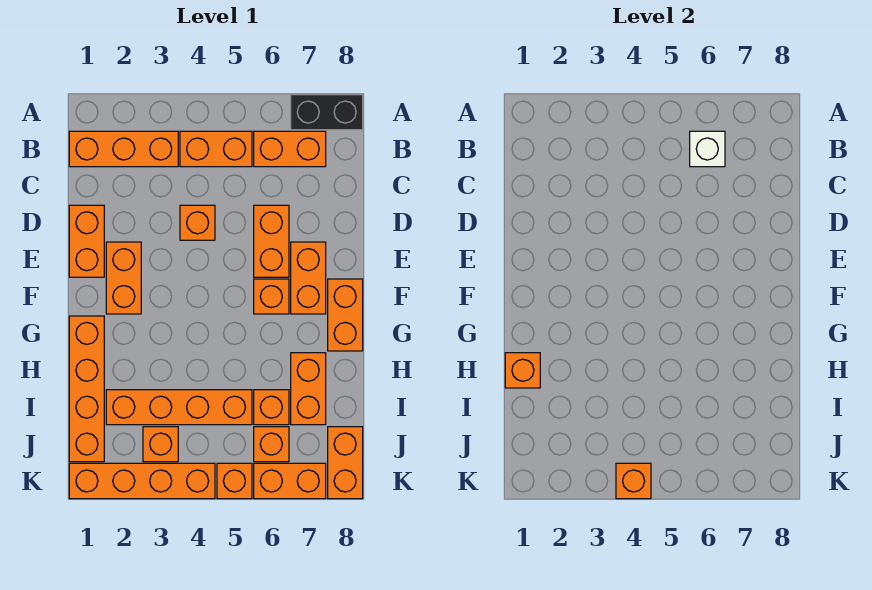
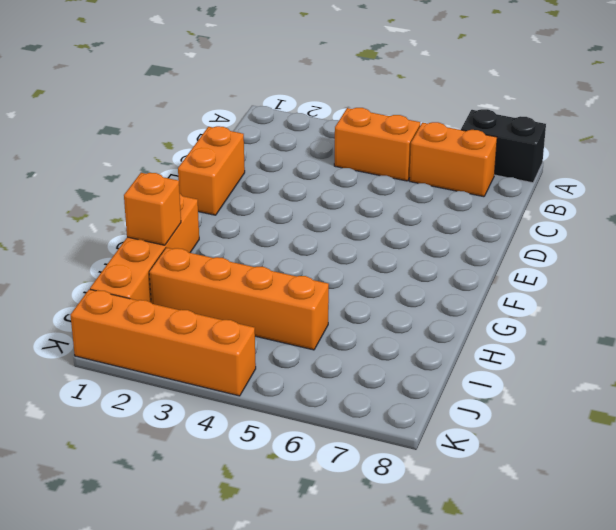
none -> orange 1x3 brick [69,131,178,167]
none -> orange 1x1 brick [180,205,215,240]
none -> orange 1x2 brick [254,205,289,277]

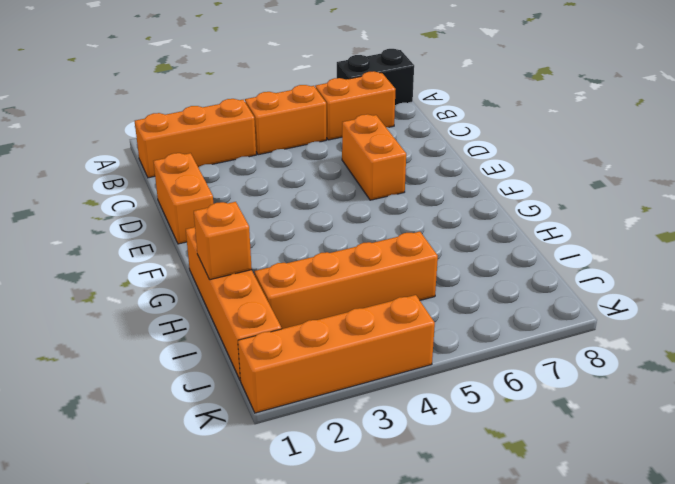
none -> orange 1x1 brick [180,205,215,240]
none -> orange 1x2 brick [106,242,141,314]
none -> orange 1x2 brick [291,242,326,314]

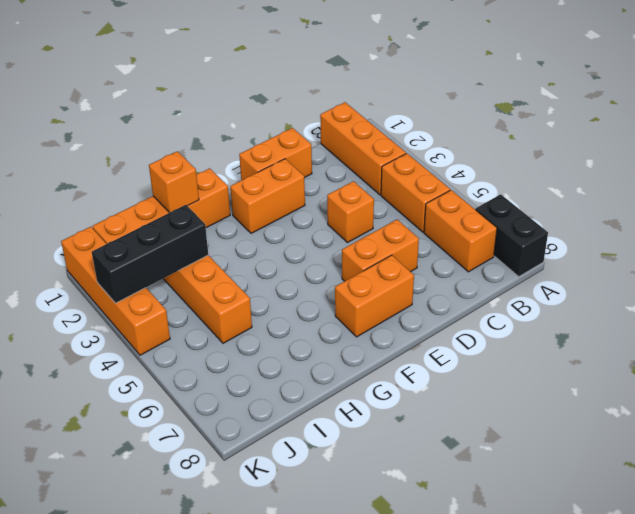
black 1x3 brick [92,205,208,303] -> none
none -> orange 1x1 brick [254,279,289,314]
none -> orange 1x2 brick [328,279,363,351]
none -> orange 1x2 brick [291,353,326,425]

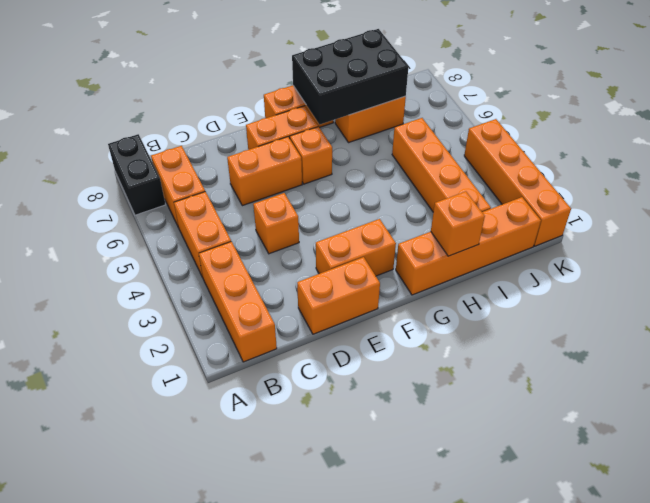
black 2x3 brick [292,29,408,125] -> none
none -> orange 1x1 brick [254,390,289,425]
none -> orange 1x1 brick [143,427,178,462]
none -> orange 1x1 brick [254,427,289,462]

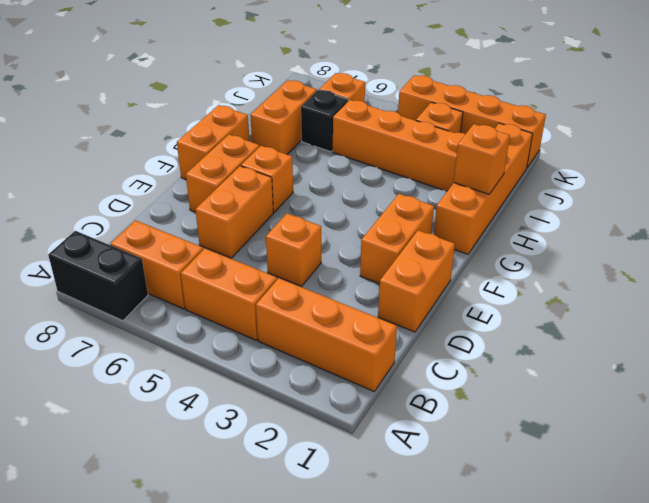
black 1x1 brick [301,90,348,152] -> orange 1x1 brick [254,390,289,425]
none -> orange 1x2 brick [328,427,363,499]
none -> orange 1x1 brick [217,463,252,499]
none -> orange 1x2 brick [254,463,326,499]

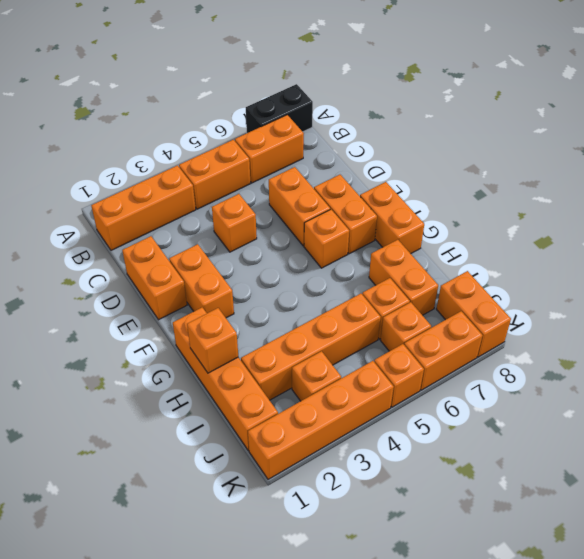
none -> white 1x1 brick [690,131,725,167]
none -> orange 1x1 brick [616,463,651,499]

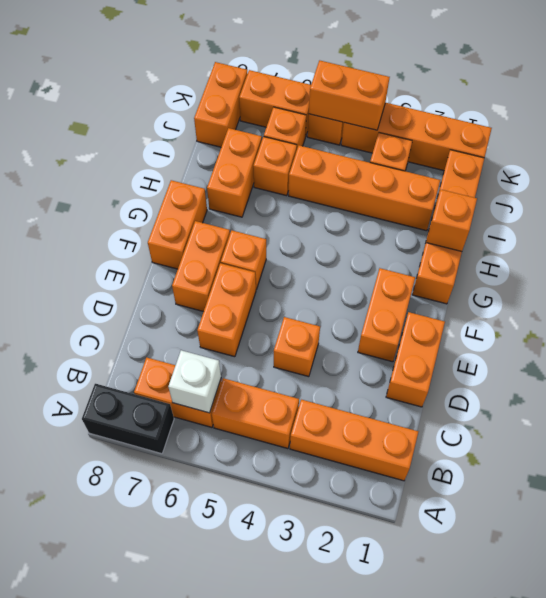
orange 1x2 brick [309,60,390,130] -> orange 1x1 brick [616,463,651,499]

